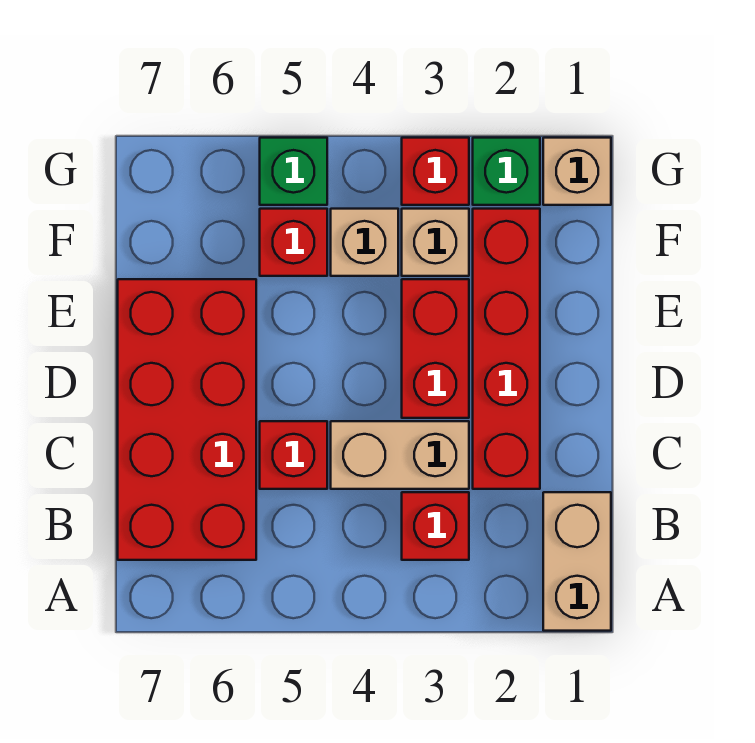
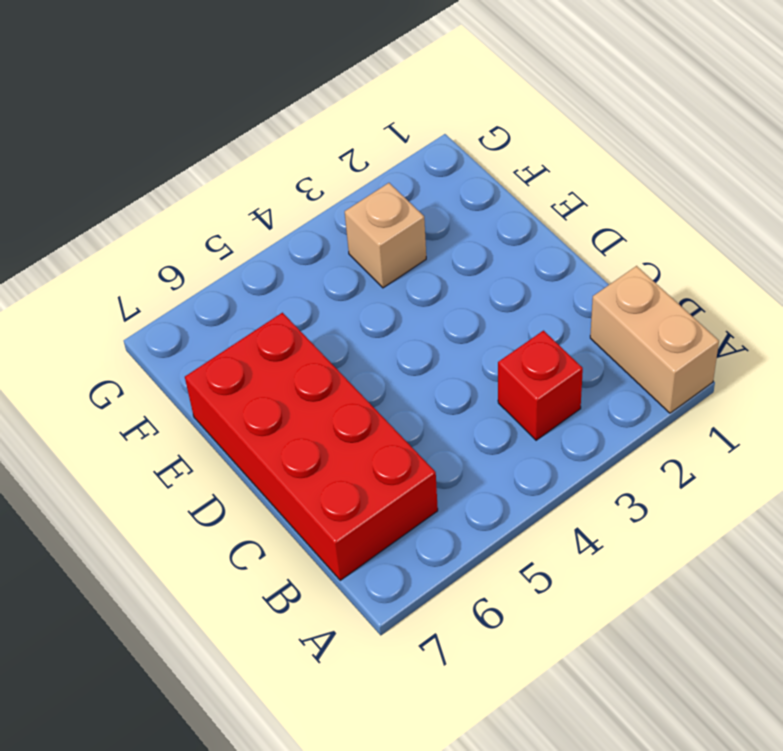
none -> red 1x4 brick [473,209,540,489]
none -> tan 1x2 brick [331,421,469,489]
none -> red 1x1 brick [260,421,327,489]

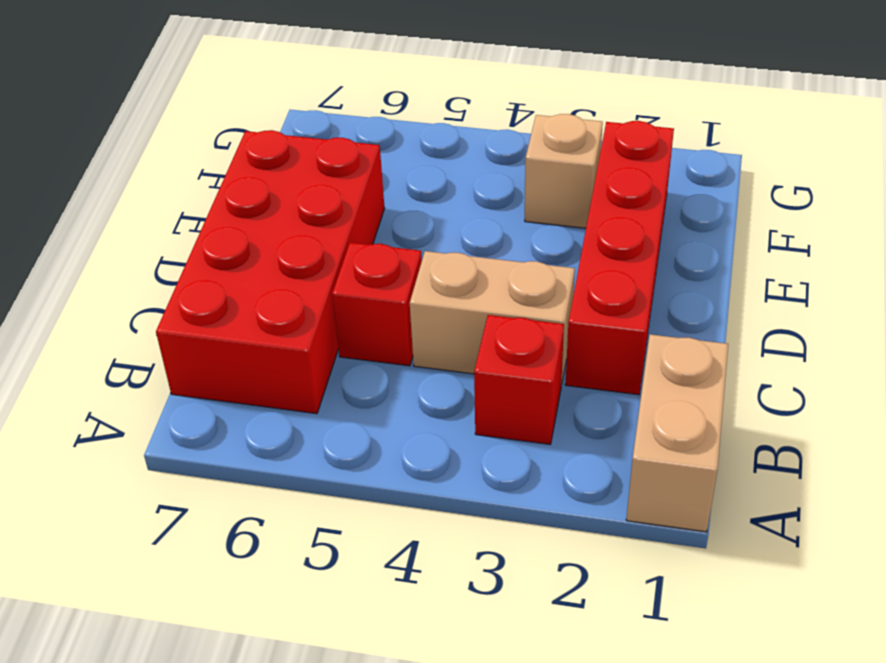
none -> red 1x2 brick [402,279,469,418]
none -> tan 1x1 brick [331,209,398,276]
none -> red 1x1 brick [260,209,327,276]

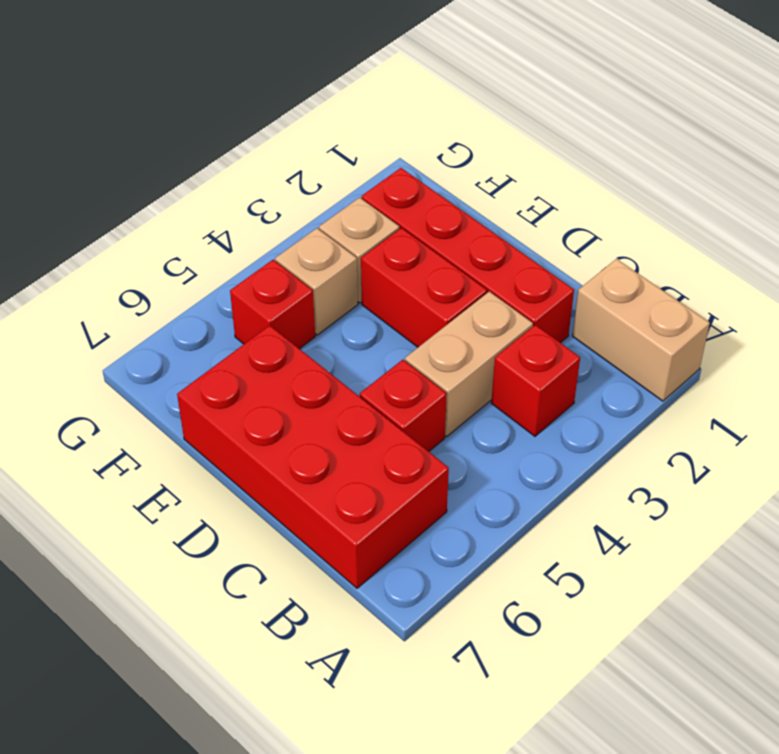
none -> tan 1x1 brick [543,138,611,205]
none -> green 1x1 brick [473,138,540,205]
none -> red 1x1 brick [402,138,469,205]

